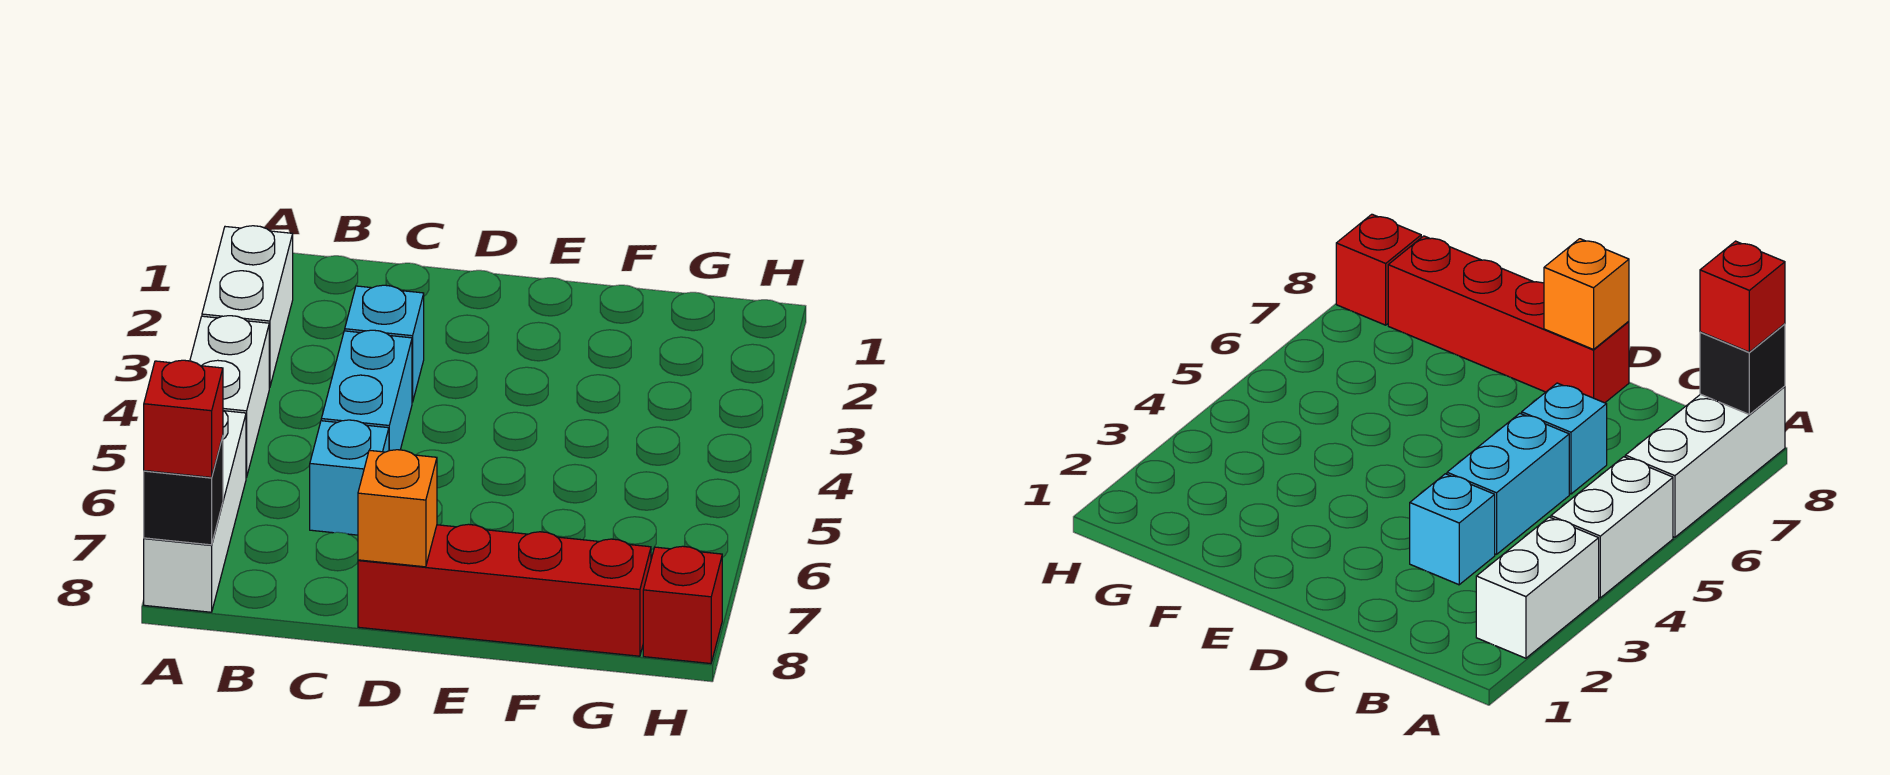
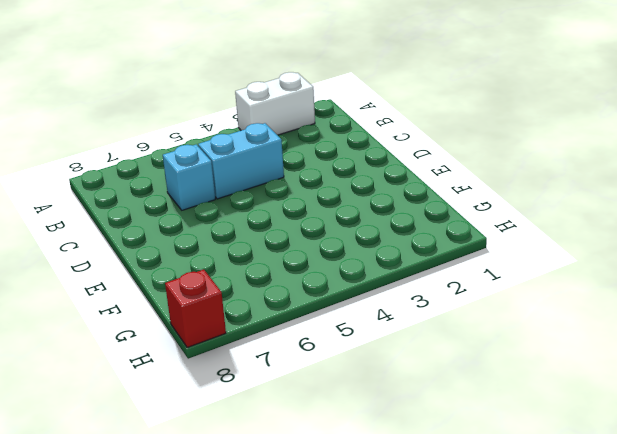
none -> white 1x2 brick [190,316,269,477]
none -> white 1x3 brick [144,411,246,612]

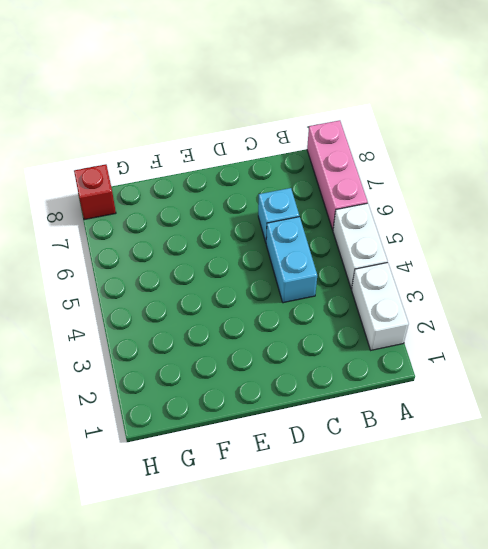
pink 1x3 brick [307,120,368,230] -> white 1x3 brick [144,411,246,612]
none -> cyan 1x1 brick [345,285,424,402]
none -> red 1x4 brick [358,524,651,656]

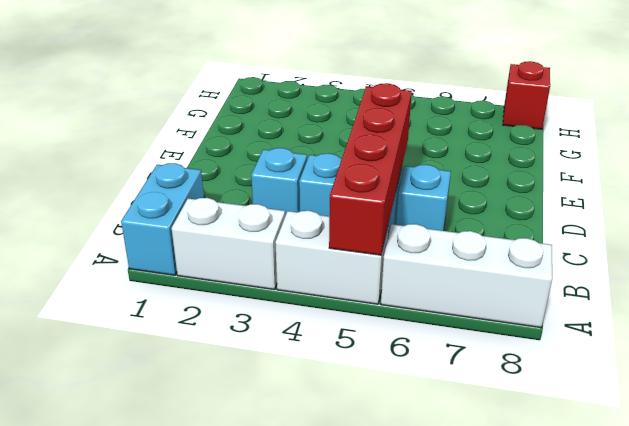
cyan 1x2 brick [121,163,204,275] -> none
red 1x4 brick [329,83,412,255] -> red 1x4 brick moved to [358,524,651,656]
none -> black 1x1 brick [144,436,223,545]
none -> orange 1x1 brick [358,450,437,567]

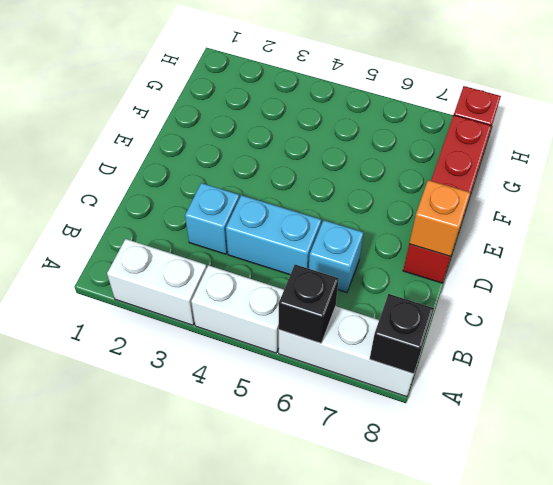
black 1x1 brick [279,265,339,343] -> none
none -> red 1x1 brick [144,360,223,477]

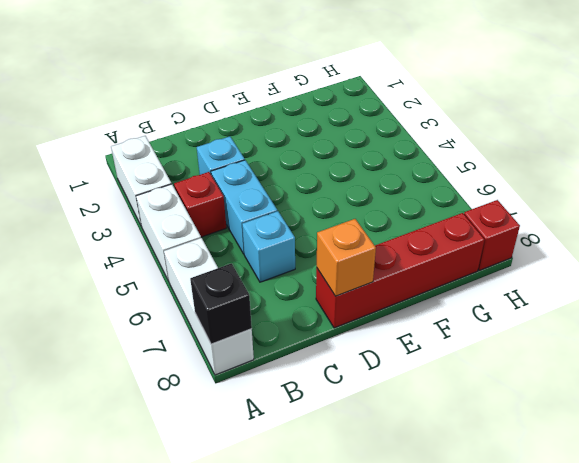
red 1x1 brick [174,172,226,237] -> red 1x1 brick moved to [144,360,223,477]

